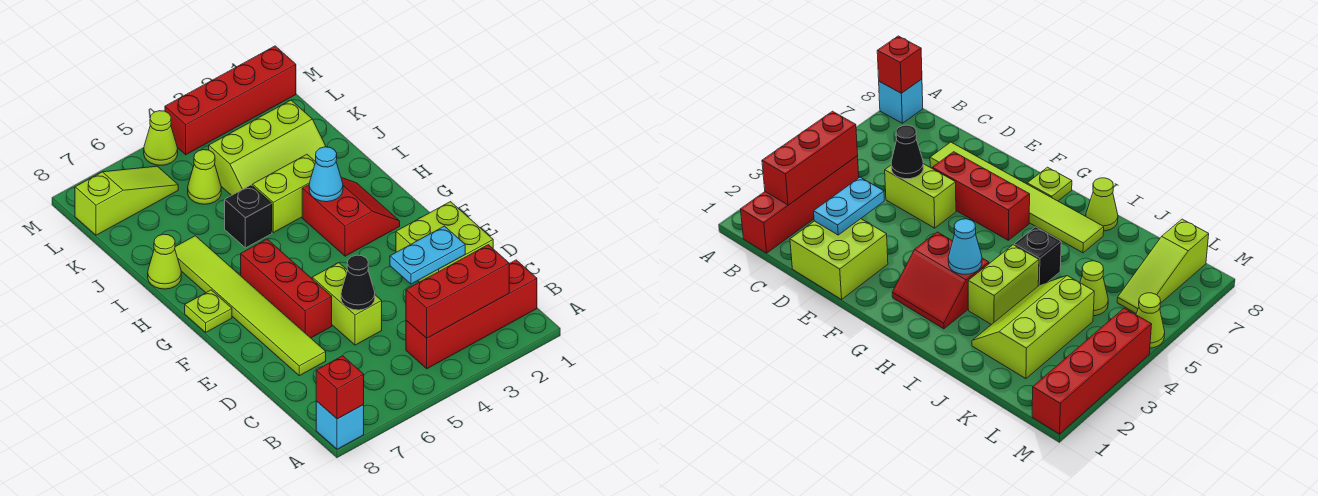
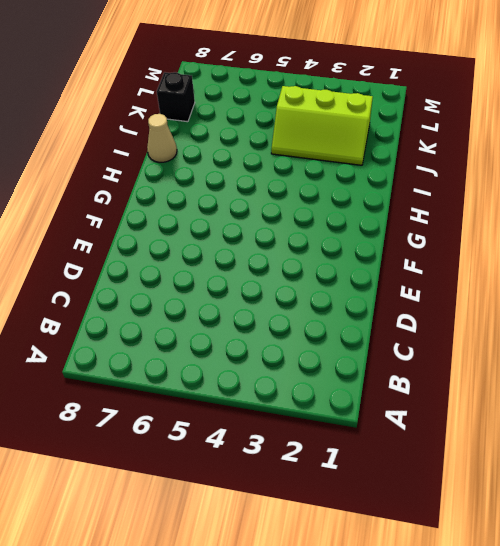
tan 1x1 cone [147,114,177,162] -> lime 1x1 cone [148,234,181,289]
black 1x1 brick [157,72,195,122] -> black 1x1 brick moved to [225,185,272,248]
none -> cyan 1x1 brick [316,401,364,449]
none -> red 1x4 brick [406,260,537,369]
none -> lime 2x2 brick [396,202,493,282]

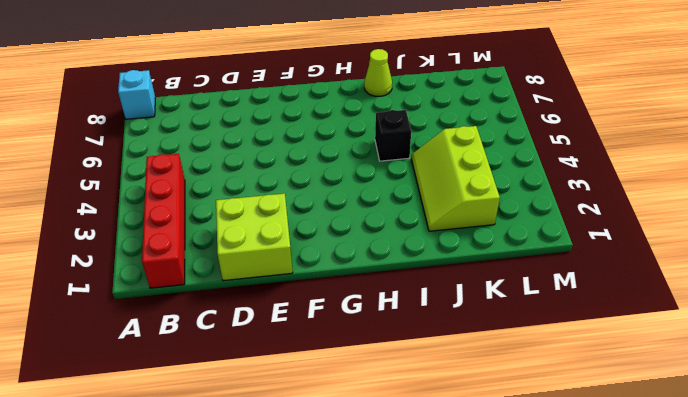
none -> lime 1x2 brick [312,263,382,345]
none -> lime 1x6 tile [175,236,326,376]
none -> red 1x3 brick [241,239,332,338]

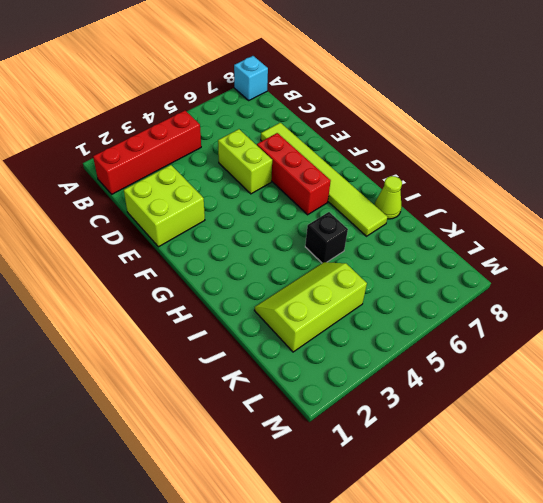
none -> red 2x2 slope [302,178,400,256]
none -> lime 1x1 plate [185,290,232,332]
none -> lime 1x2 brick [253,154,315,233]

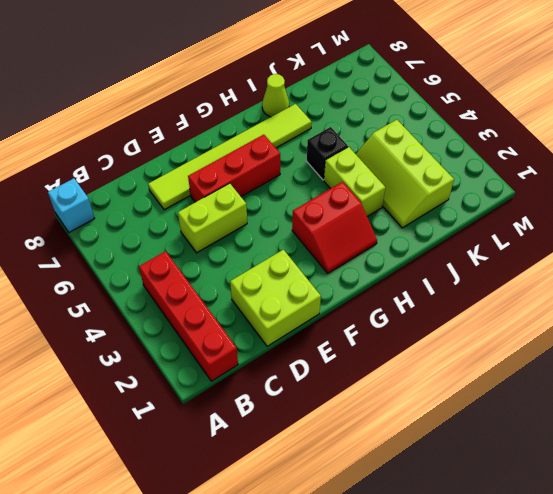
none -> lime 1x1 plate [185,290,232,332]
none -> lime 1x1 cone [188,150,221,204]
none -> lime 1x3 slope [75,166,178,235]

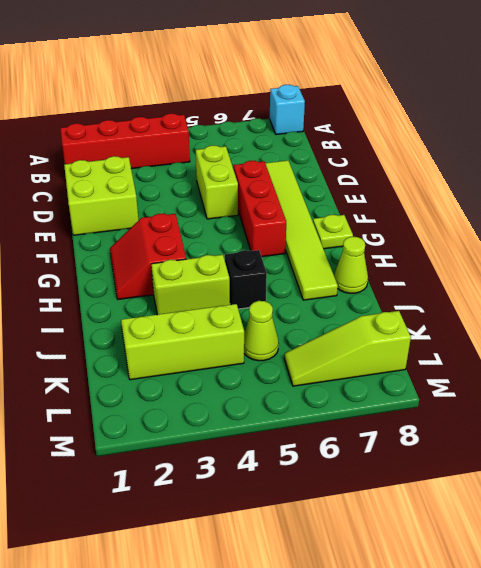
none -> red 1x4 brick [165,46,296,155]
none -> lime 1x1 cone [144,111,178,165]
none -> red 1x1 brick [316,356,364,419]

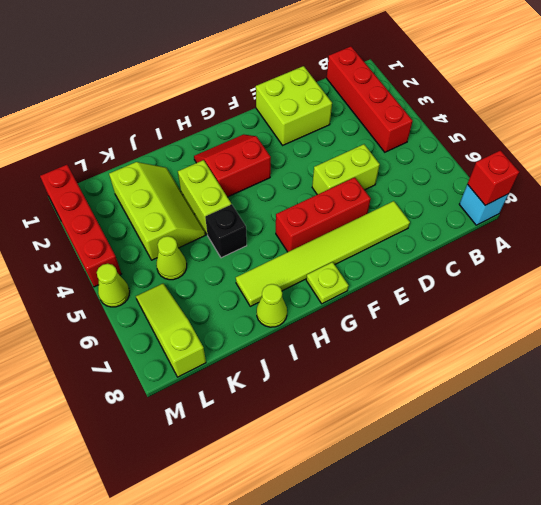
none -> red 1x3 brick [406,245,509,338]
none -> cyan 1x2 plate [390,226,465,284]
none -> black 1x1 cone [341,255,375,310]

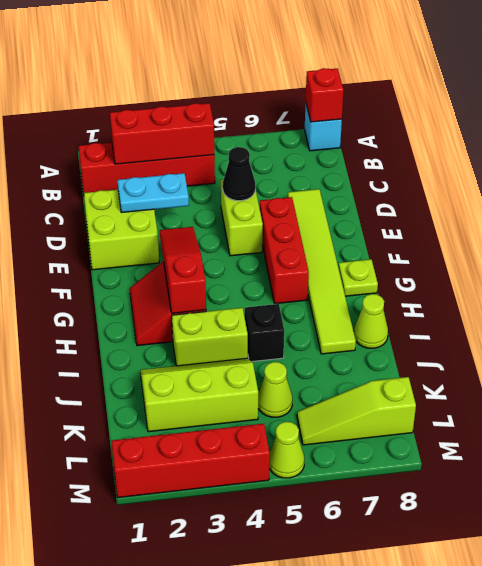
red 1x3 slope [160,227,206,313] -> cyan 1x1 cone [309,147,343,202]

